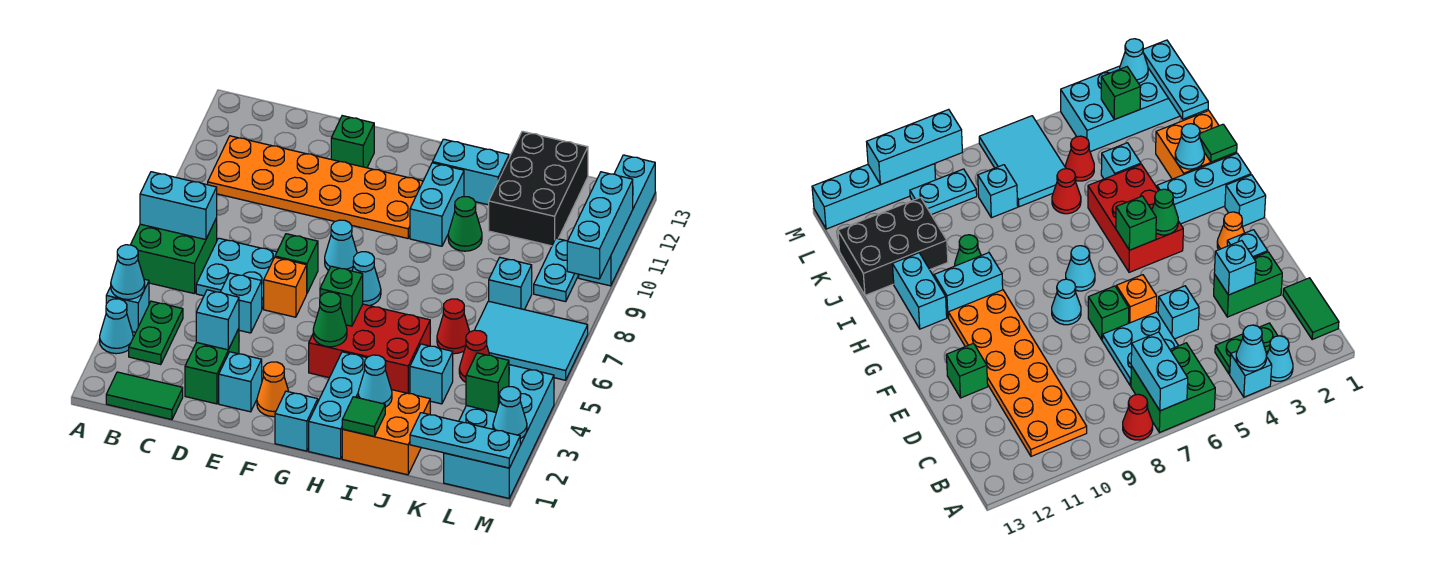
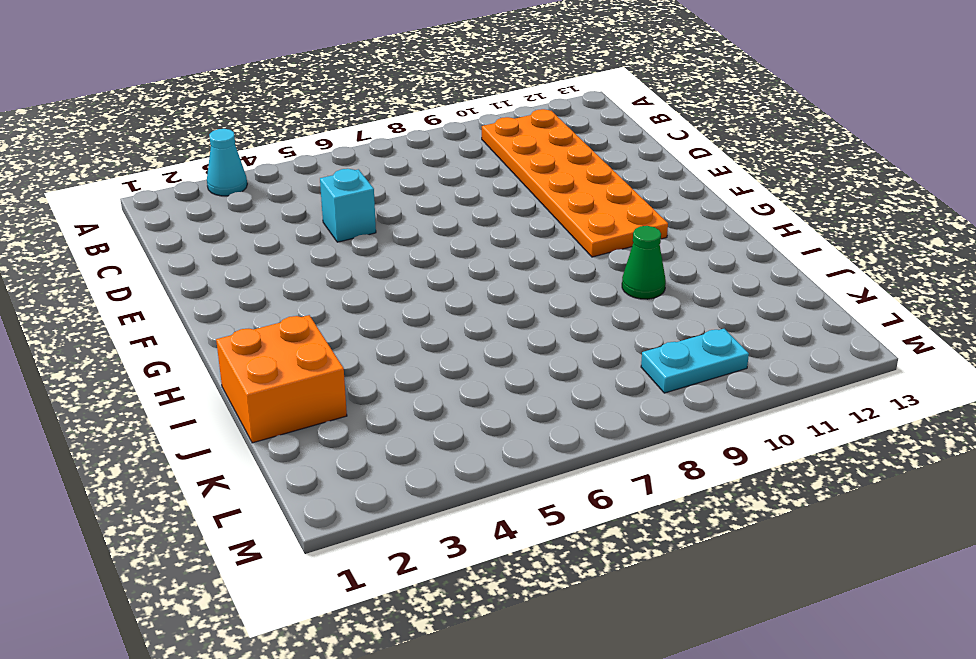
none -> cyan 1x1 brick [106,279,149,332]
none -> green 2x2 brick [131,218,217,294]
none -> red 1x1 cone [1123,394,1153,440]
none -> green 1x2 tile [106,372,183,420]

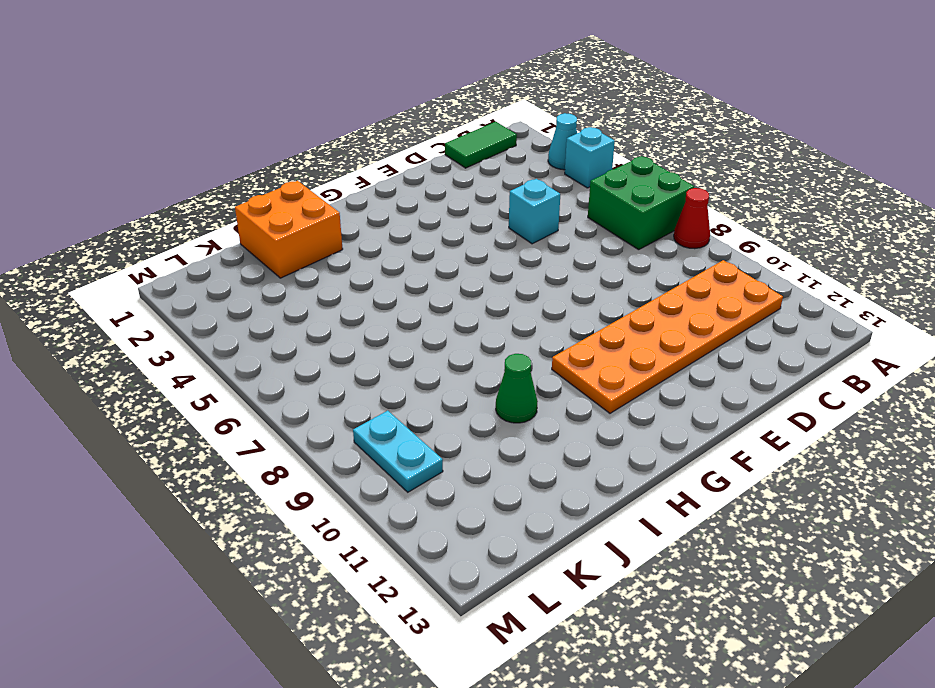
none -> green 1x2 plate [129,301,183,365]
none -> cyan 2x2 plate [196,238,277,309]
none -> green 1x2 brick [185,329,239,404]
none -> cyan 1x1 brick [219,352,262,412]

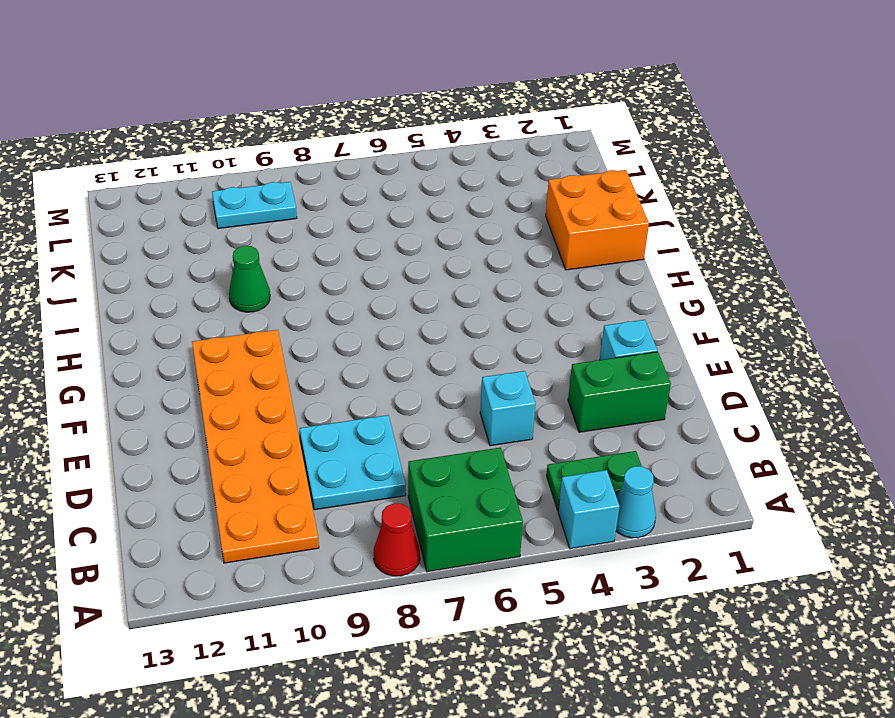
cyan 2x2 plate [299,415,406,510] -> cyan 2x2 plate moved to [196,238,277,309]
none -> green 1x2 tile [106,372,183,420]
none -> orange 1x1 brick [264,257,307,317]
none -> green 1x1 brick [275,234,318,293]
none -> green 1x1 brick [331,116,374,168]

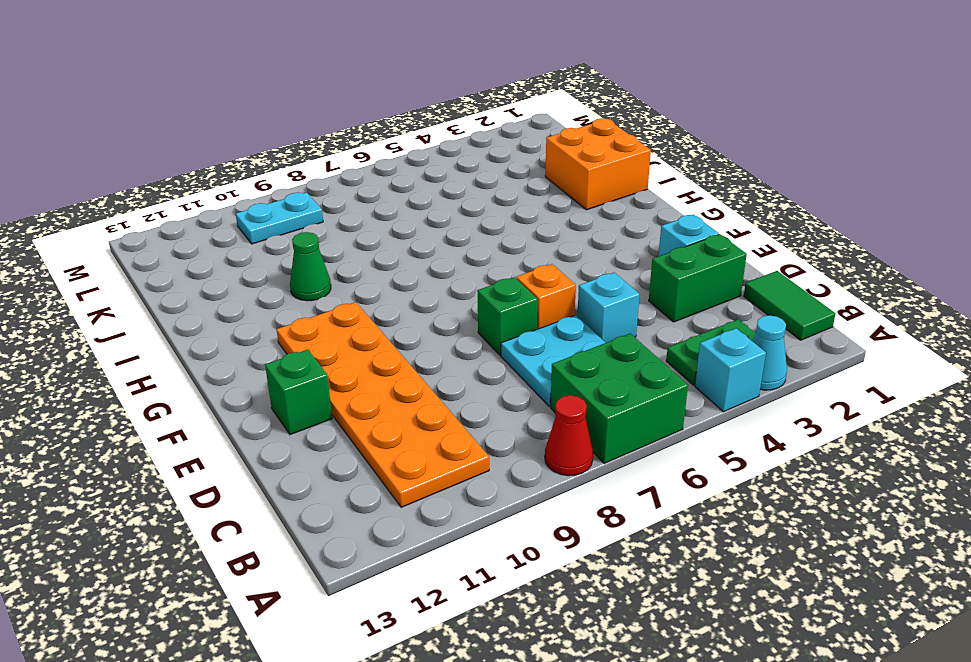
none -> orange 1x1 cone [257,362,289,417]
none -> cyan 1x1 cone [325,220,357,271]
none -> cyan 1x1 brick [275,391,318,451]
none -> red 2x3 brick [309,304,430,394]

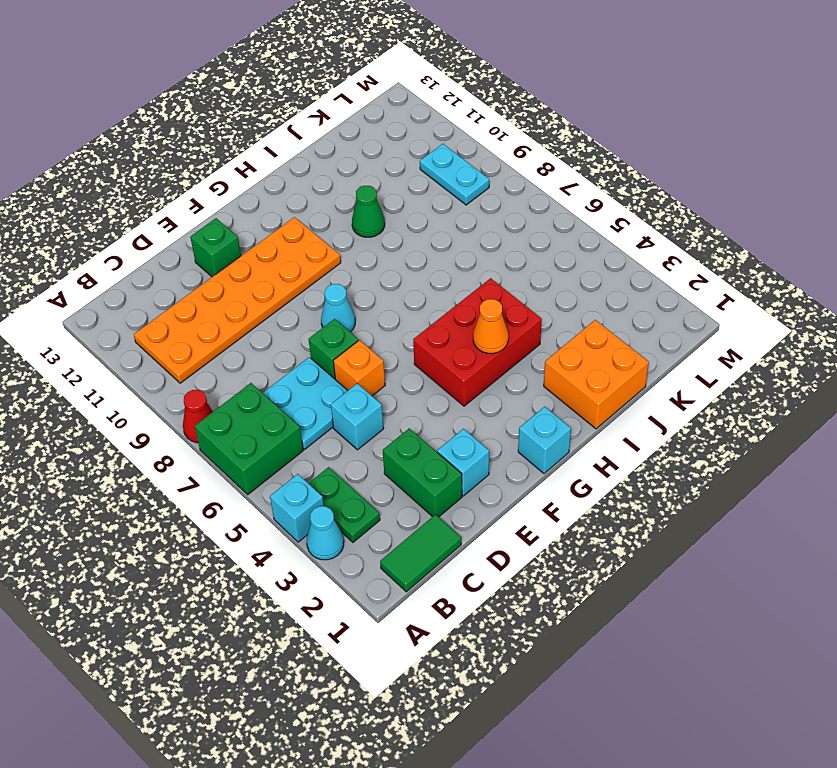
orange 1x1 cone [473,299,508,353] -> orange 1x1 cone moved to [257,362,289,417]
none -> cyan 1x1 cone [352,252,381,306]
none -> cyan 1x3 brick [309,352,367,459]
none -> cyan 1x2 brick [410,163,464,246]
none -> cyan 1x2 brick [433,139,509,205]

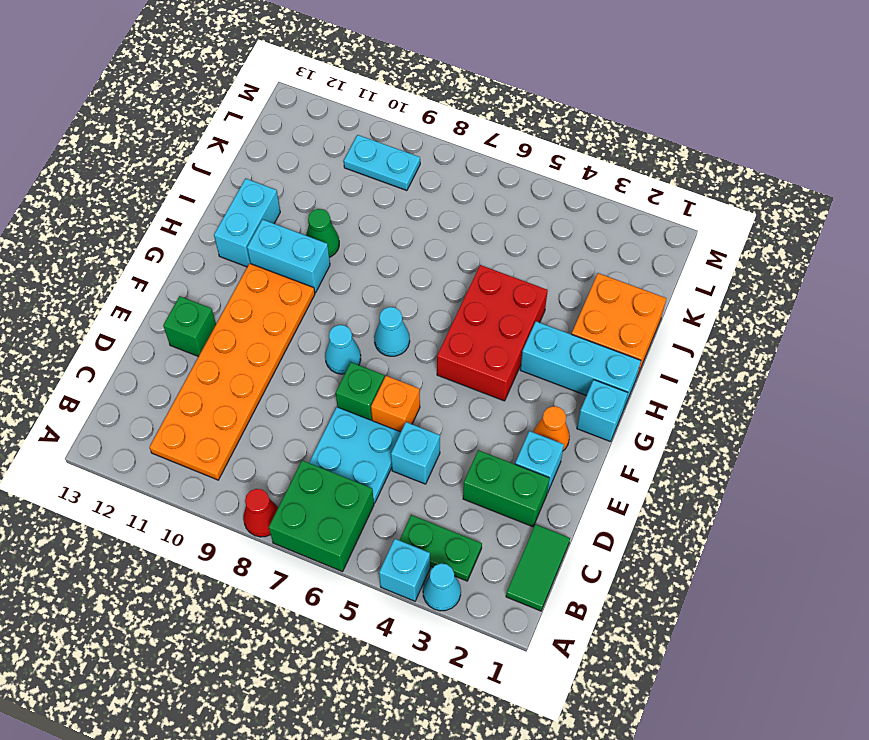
none -> cyan 1x1 brick [410,344,453,404]
none -> red 1x1 cone [437,299,470,354]
none -> black 2x3 brick [489,131,588,246]
none -> red 1x1 cone [459,330,489,382]

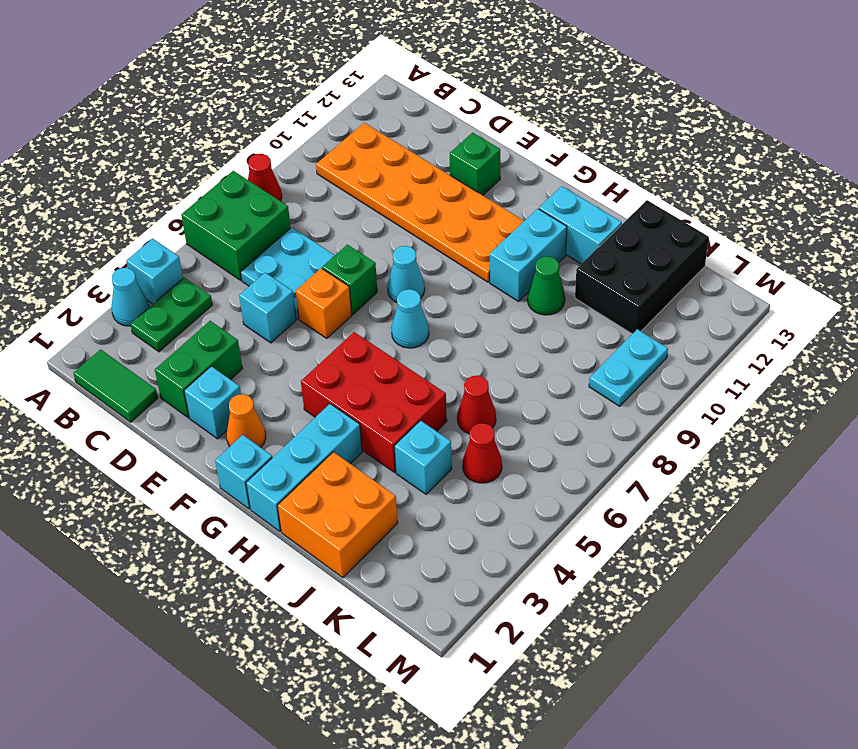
none -> cyan 2x3 tile [475,301,588,380]
none -> cyan 1x1 brick [489,258,532,310]
none -> cyan 2x4 brick [444,365,554,498]
none -> cyan 1x4 brick [579,155,655,286]

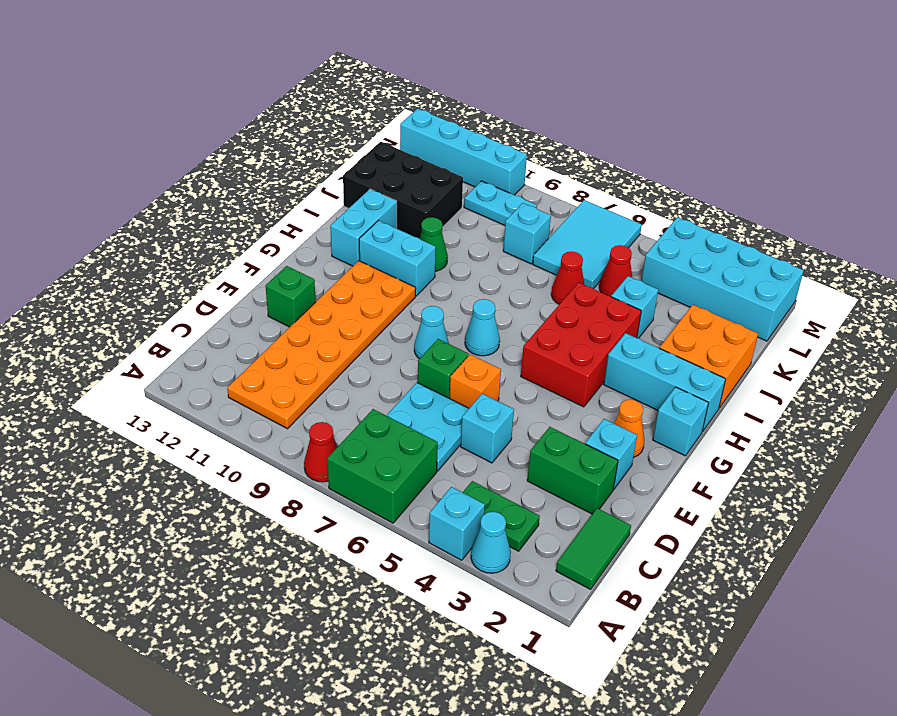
none -> cyan 1x1 cone [111,245,145,299]
none -> cyan 1x2 brick [140,172,217,240]
none -> cyan 1x1 brick [196,290,239,350]
none -> green 1x1 cone [313,292,347,347]

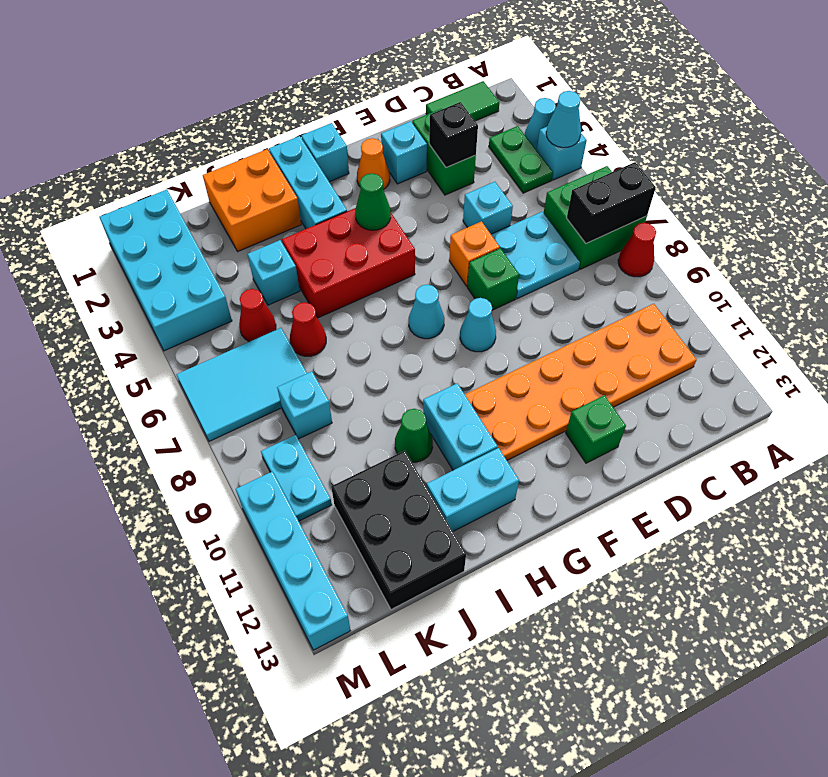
black 1x2 brick [567,162,656,243] -> cyan 1x2 brick [140,172,217,240]
black 1x1 brick [429,102,478,168] -> cyan 1x1 brick [196,290,239,350]
none -> green 1x1 brick [320,266,363,326]
none -> green 1x1 tile [342,397,385,436]
none -> cyan 1x1 cone [358,355,392,407]
none -> cyan 1x3 plate [410,413,520,468]

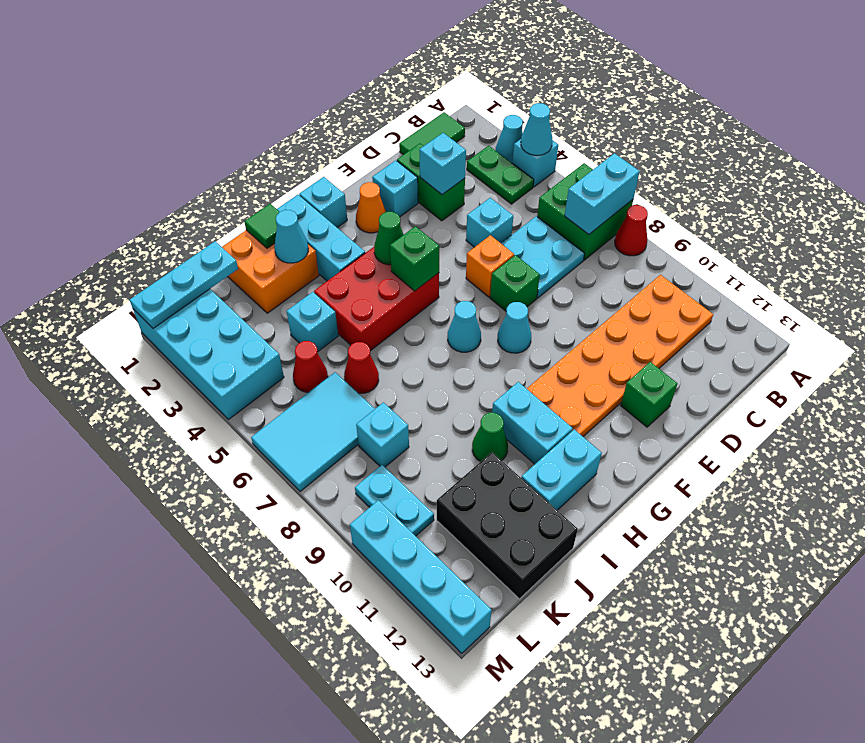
none -> green 1x1 brick [466,353,509,412]
none -> cyan 1x1 cone [493,387,527,439]
none -> cyan 1x3 brick [567,172,633,279]

